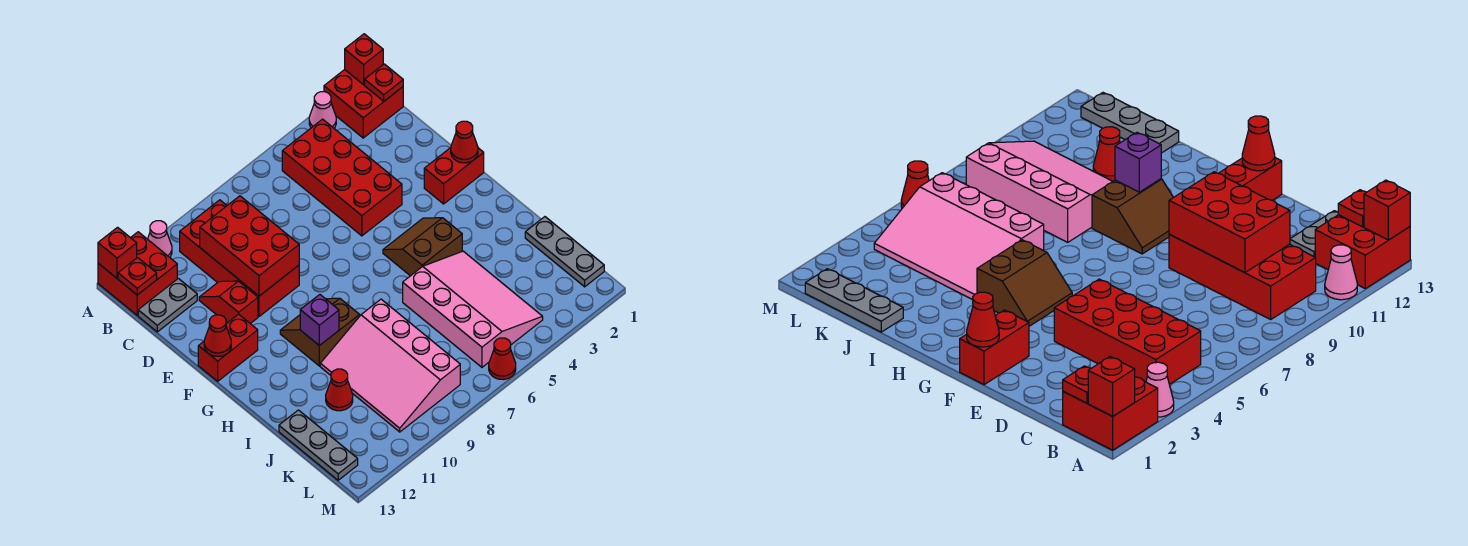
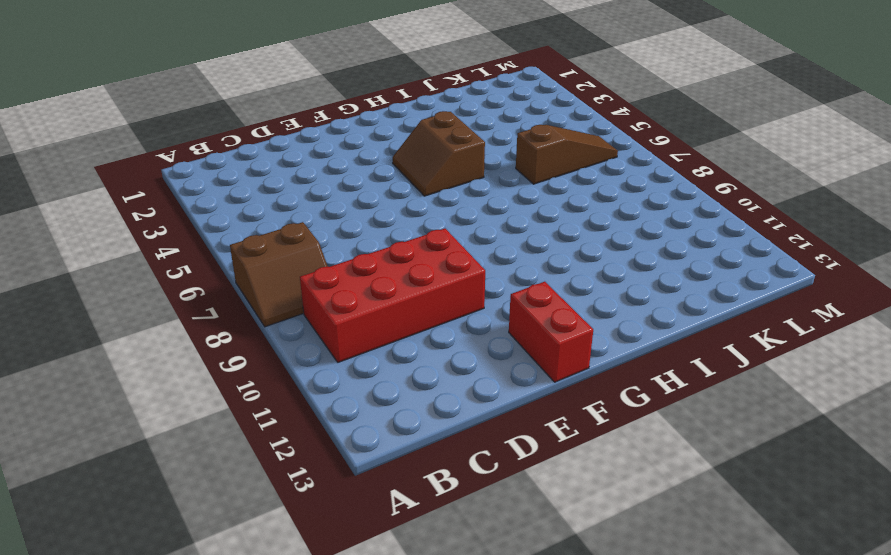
brown 2x2 slope [230,222,328,327] -> brown 2x2 slope turned to [280,298,360,366]
brown 1x3 slope [516,125,618,184] -> pink 3x4 slope [403,251,543,367]
none -> red 2x2 brick [324,70,403,138]
none -> pink 1x1 cone [309,92,336,128]
none -> pink 1x1 cone [148,221,172,257]

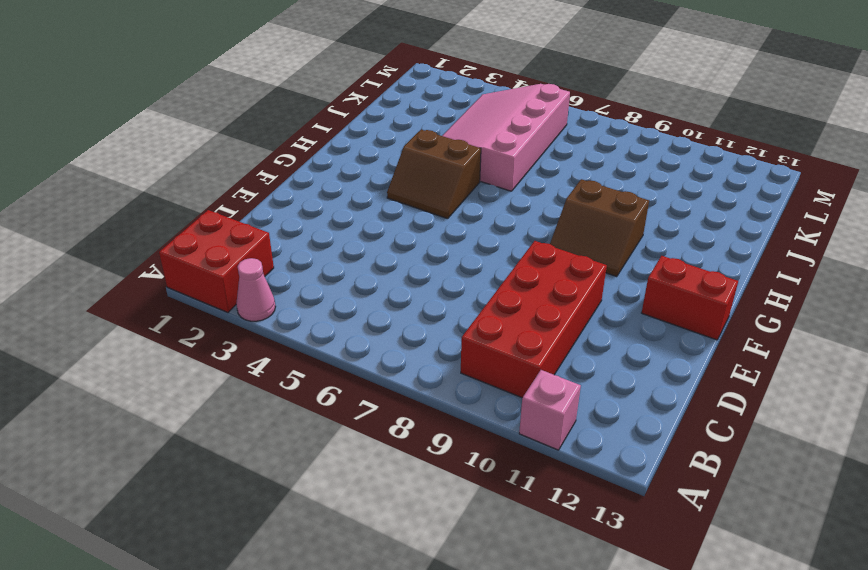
pink 1x1 brick [519,370,581,450] -> pink 1x1 cone [148,221,172,257]
none -> red 2x2 brick [98,232,177,315]
none -> red 2x4 brick [282,119,402,236]
none -> grey 1x2 plate [138,278,197,332]

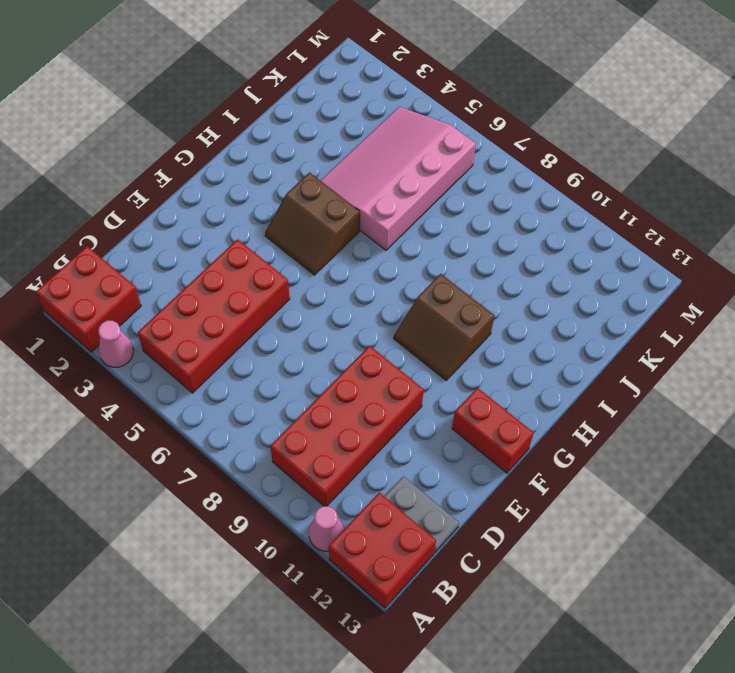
none -> red 1x2 slope [199,281,258,324]
none -> red 1x2 brick [424,148,484,204]
none -> pink 3x4 slope [320,299,460,432]

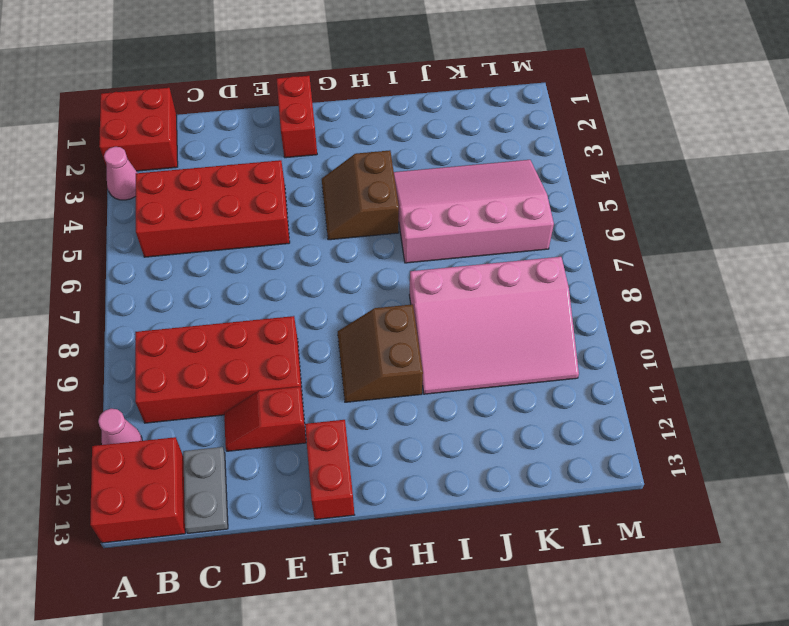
none -> grey 1x3 plate [525,217,604,287]
none -> red 1x1 cone [326,369,353,411]
none -> grey 1x3 plate [279,410,358,480]

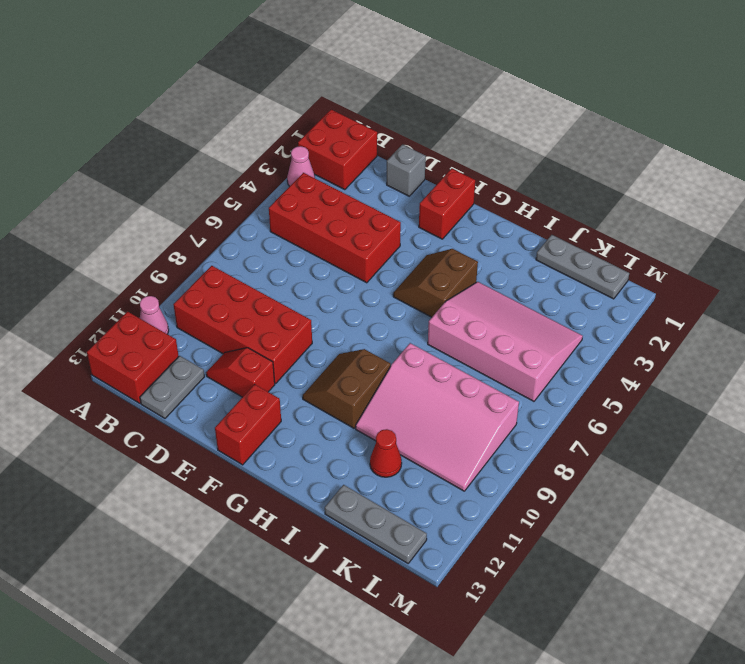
grey 1x1 brick [387,145,426,196] -> none
none -> red 1x1 cone [489,338,516,380]
none -> red 1x1 brick [345,34,383,85]
none -> red 1x1 brick [98,227,137,278]

